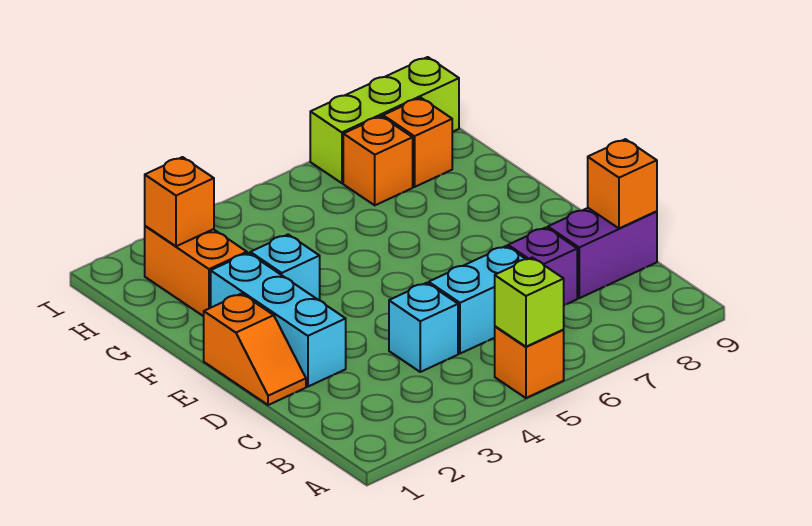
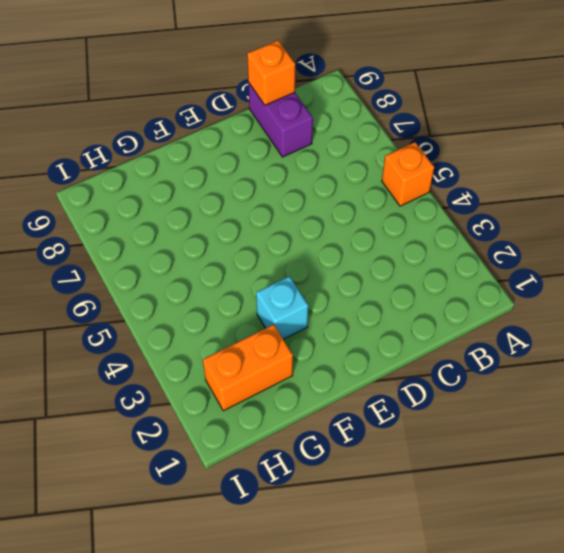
none -> cyan 1x1 brick [389,283,458,372]
none -> cyan 1x2 brick [429,246,525,354]
none -> purple 1x1 brick [508,228,577,305]

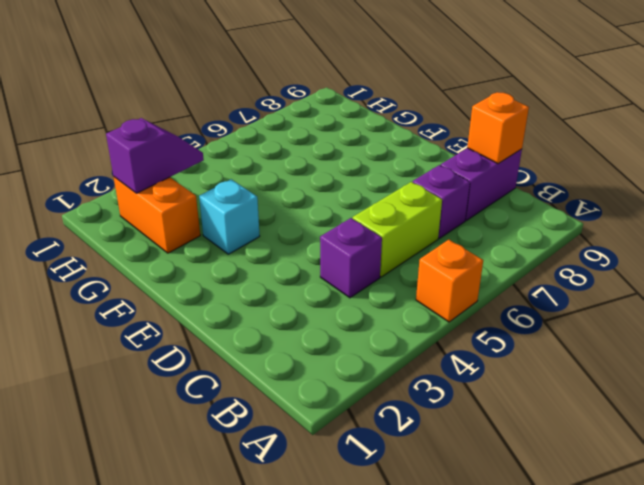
purple 1x1 brick [320,218,382,298] -> cyan 1x1 brick [389,283,458,372]
lime 1x2 brick [353,182,442,277] -> cyan 1x2 brick [429,246,525,354]
purple 1x2 slope [106,118,204,193] -> orange 1x1 brick [145,157,214,246]
none -> orange 1x2 slope [204,294,306,405]
none -> cyan 1x3 brick [211,253,346,387]
none -> orange 1x1 brick [343,116,413,205]

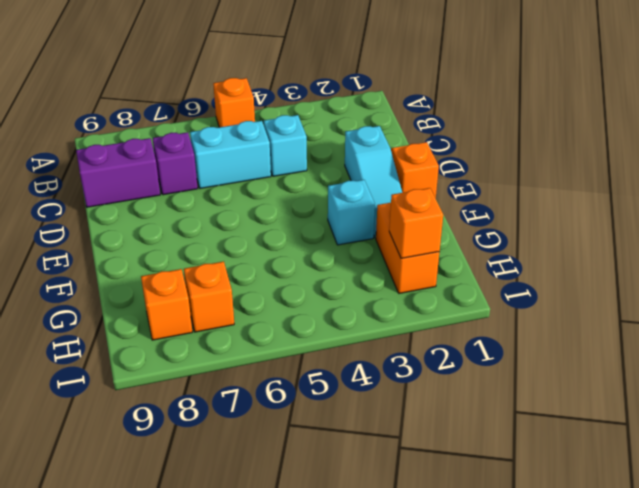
cyan 1x3 slope [345,126,402,238] -> cyan 1x3 brick [211,253,346,387]
none -> lime 1x3 brick [310,57,459,183]
none -> lime 1x1 brick [495,257,564,347]
none -> orange 1x1 brick [588,139,657,228]

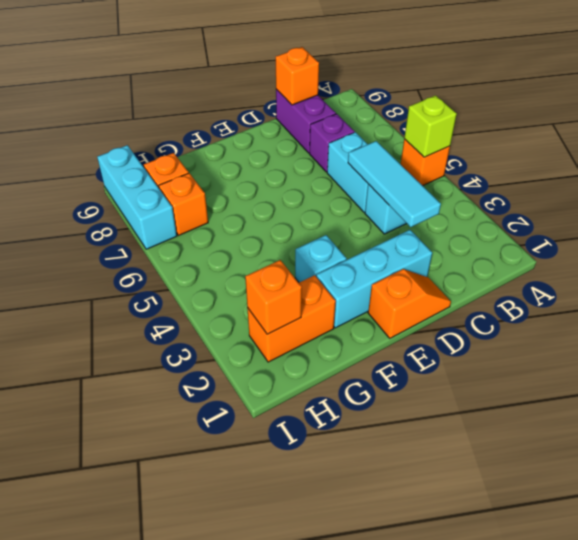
cyan 1x3 tile [348,141,441,227] -> none
cyan 1x3 brick [97,145,177,249] -> lime 1x3 brick [310,57,459,183]

